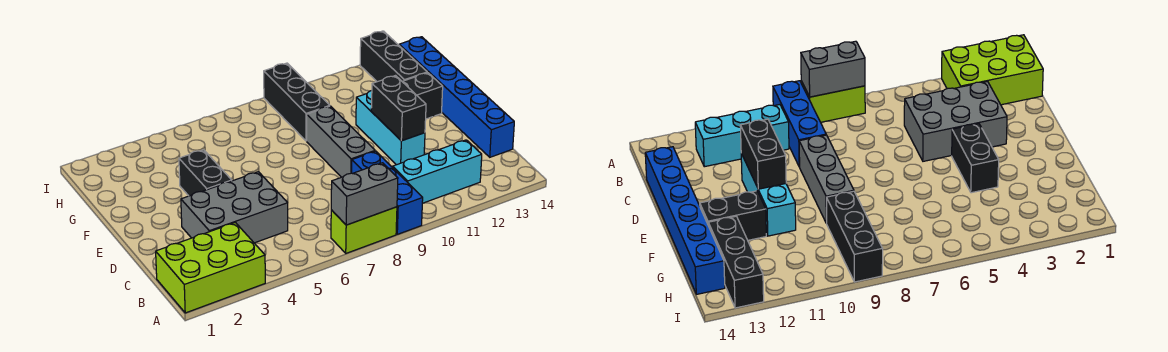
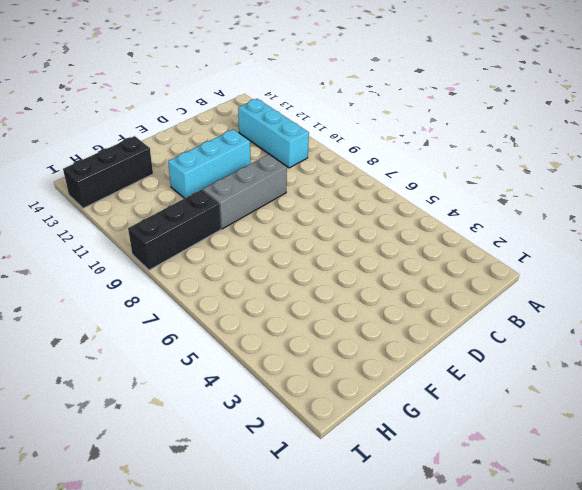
none -> lime 2x3 brick [156,223,265,313]
none -> lime 1x2 brick [331,207,397,253]
none -> blue 1x3 brick [352,151,423,234]

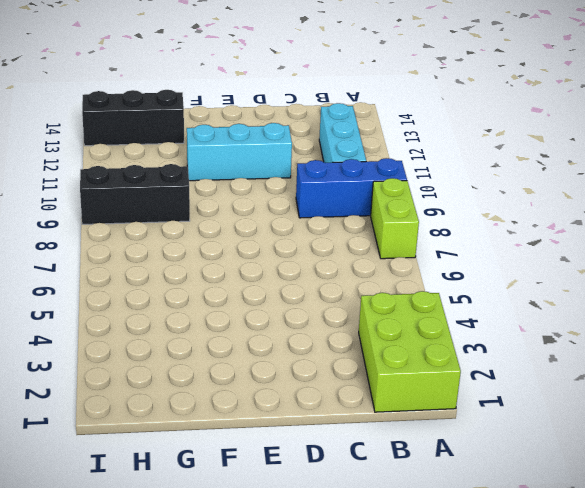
none -> grey 2x3 brick [181,172,288,243]
none -> blue 1x6 brick [399,37,514,157]
none -> grey 1x3 brick [307,106,375,177]

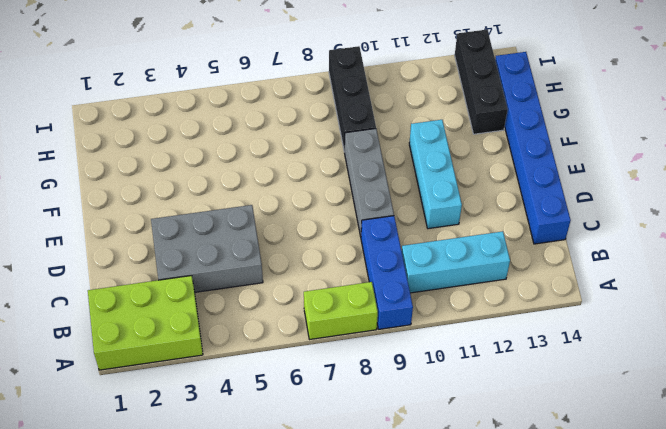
none -> black 1x2 brick [179,150,232,196]
none -> black 1x2 brick [402,73,443,119]
none -> grey 1x2 brick [331,163,398,225]

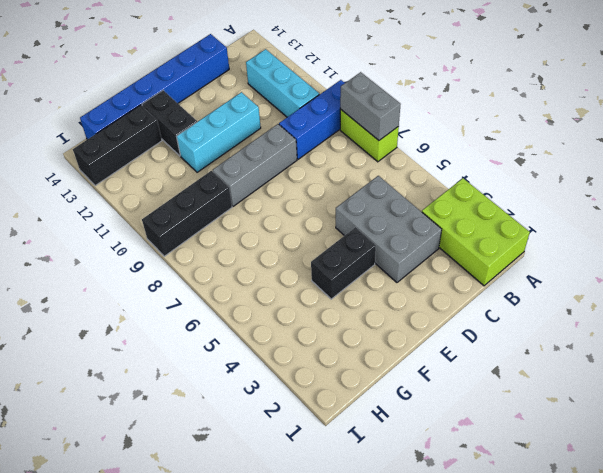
none -> black 1x2 brick [371,76,426,141]

